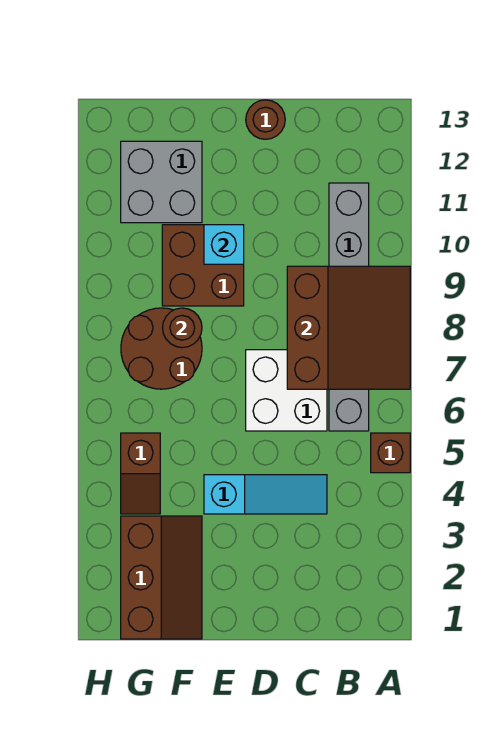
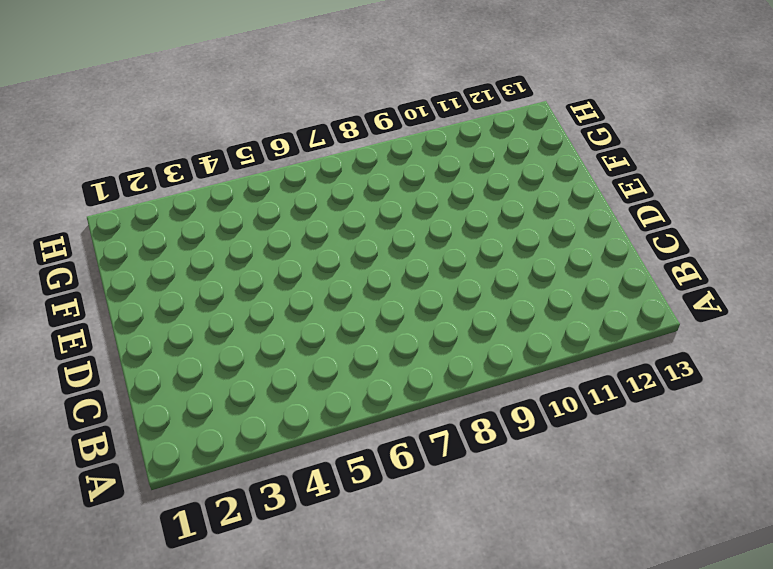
none -> brown 1x1 brick [371,433,410,473]
none -> grey 1x6 brick [329,183,369,431]
none -> cyan 1x3 slope [204,475,327,514]

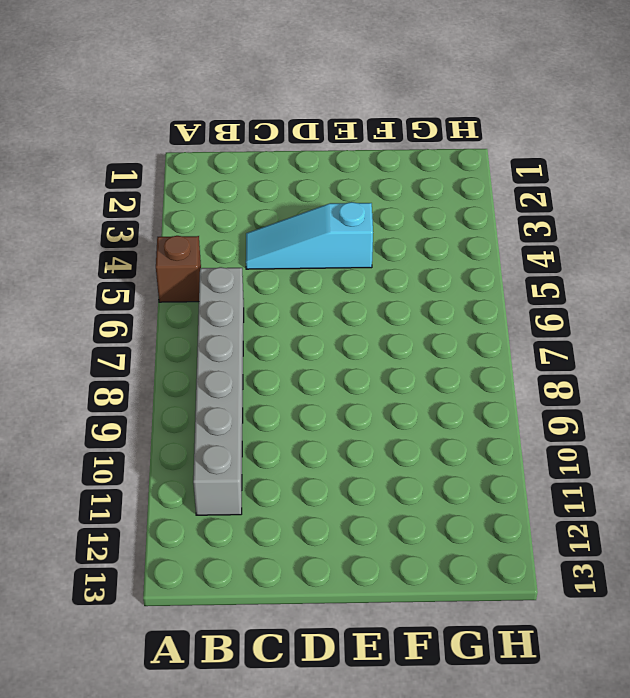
none -> white 2x2 brick [246,350,327,431]
none -> brown 1x1 round brick [246,100,285,139]
none -> brown 2x2 brick [162,225,244,306]

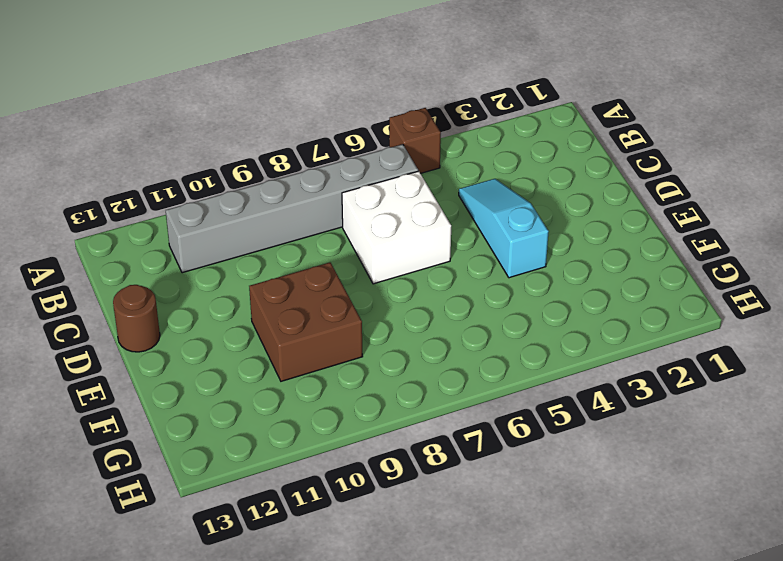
none -> brown 2x3 slope [121,516,202,639]
none -> brown 2x2 round brick [121,308,202,389]
none -> grey 2x2 brick [121,141,202,223]

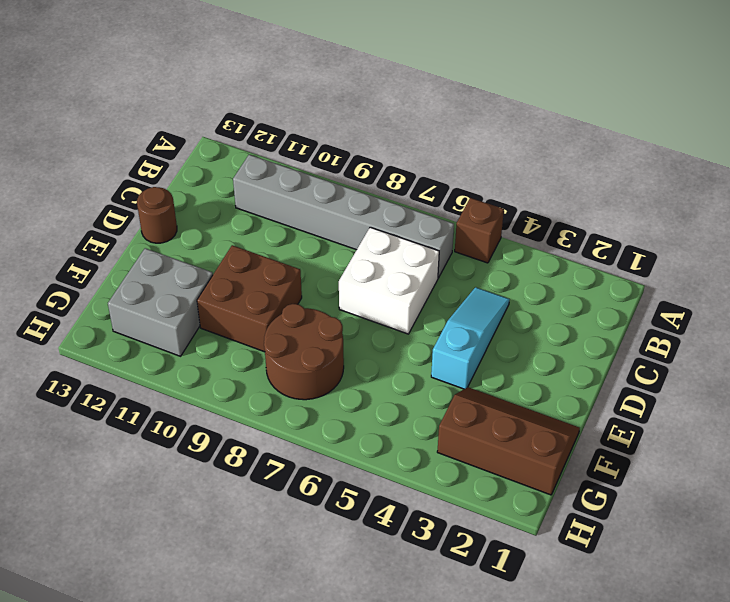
none -> brown 1x2 slope [121,433,160,514]
none -> brown 3x3 slope [287,266,410,389]
none -> cyan 1x1 brick [204,225,244,264]

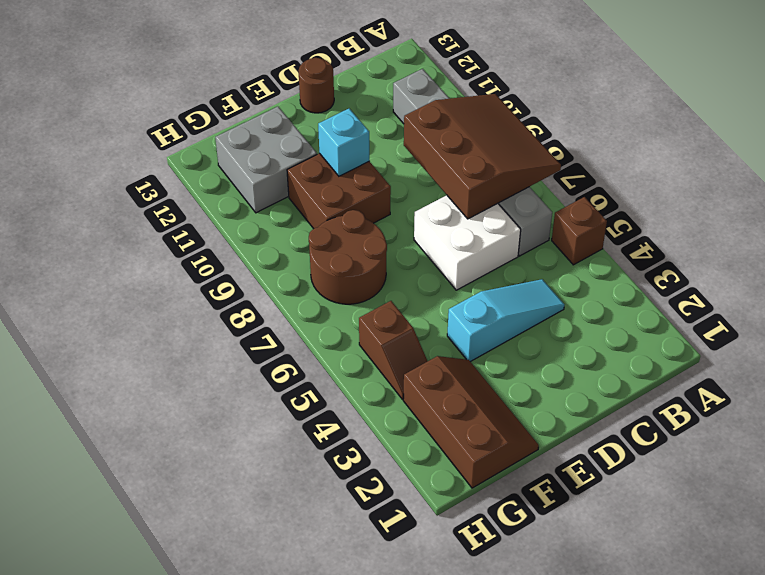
none -> brown 1x1 round brick [163,308,202,348]

